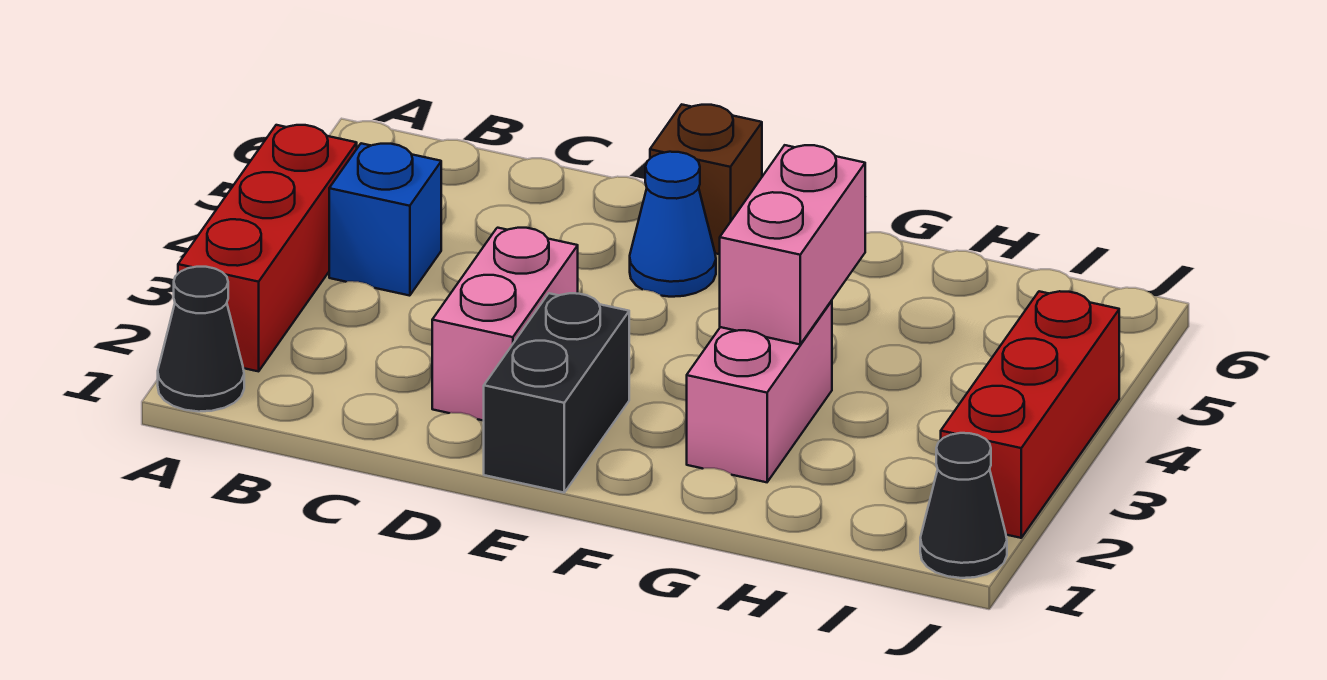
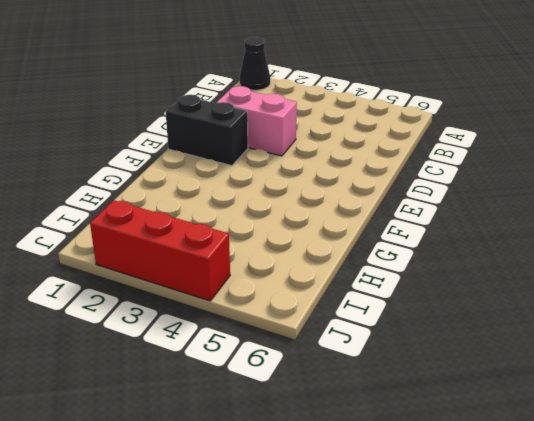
none -> red 1x3 brick [178,125,357,371]
none -> blue 1x1 brick [329,143,441,296]

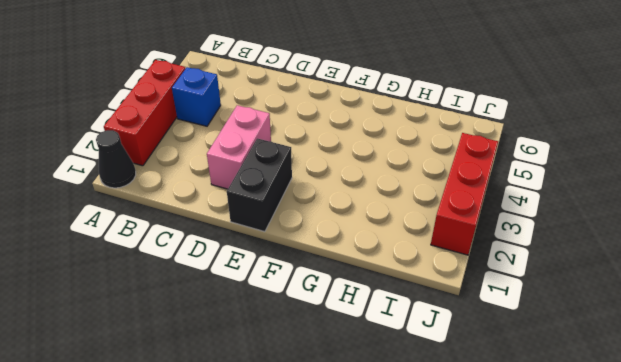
none -> blue 1x1 cone [630,152,716,297]
none -> brown 1x1 brick [650,104,762,254]

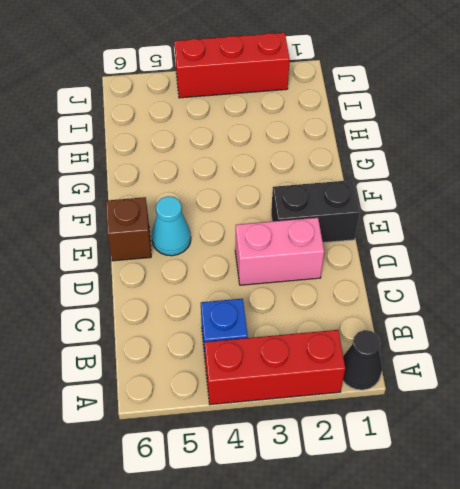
cyan 1x1 cone [152,196,191,256] -> blue 1x1 cone [630,152,716,297]
none -> pink 1x2 brick [687,301,832,482]
none -> black 1x1 cone [920,433,1007,578]

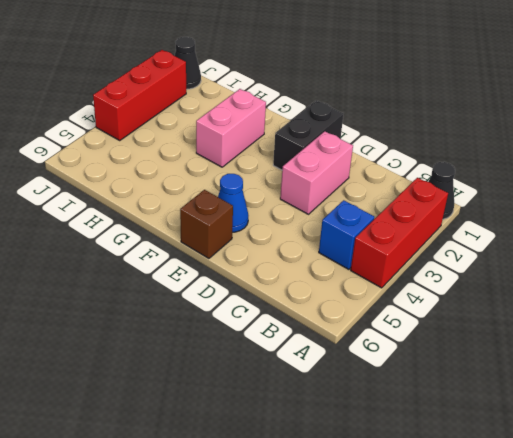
none -> pink 1x2 brick [720,145,865,344]

